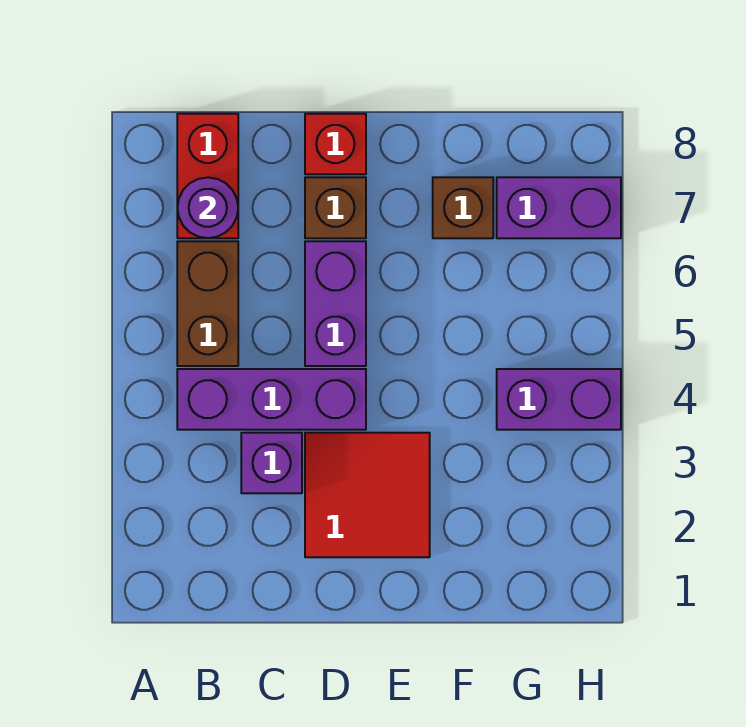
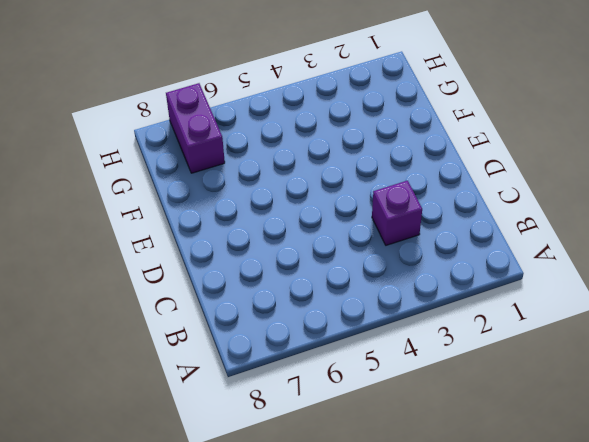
none -> purple 1x3 brick [177,369,366,430]
none -> brown 1x2 brick [177,241,238,366]
none -> red 1x2 brick [177,114,238,238]

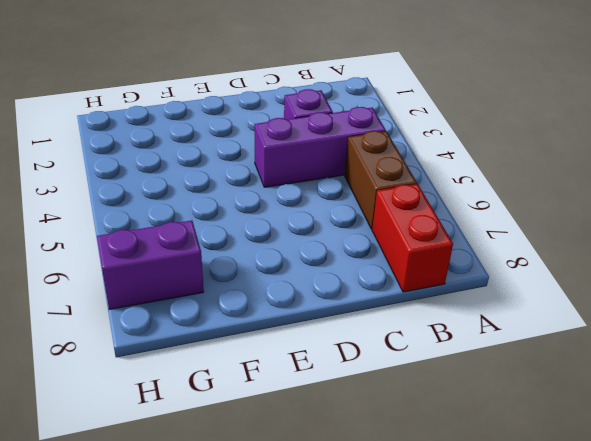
none -> red 2x2 tile [305,433,430,557]
none -> purple 1x2 brick [305,241,366,366]
none -> brown 1x1 brick [305,177,366,238]

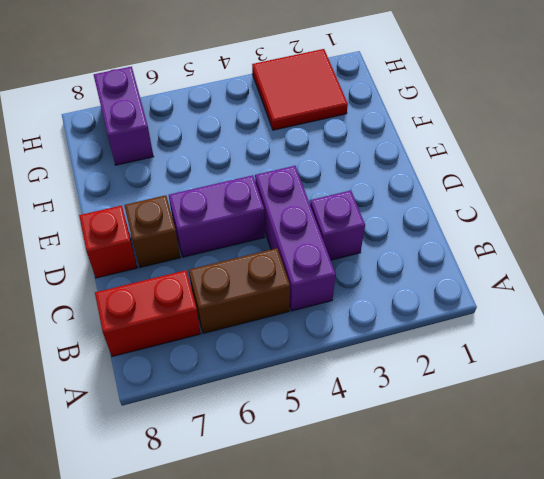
red 2x2 tile [252,49,348,130] -> red 2x2 tile moved to [305,433,430,557]
none -> brown 1x1 brick [433,177,493,238]
none -> purple 1x2 brick [497,369,621,430]
none -> purple 1x1 round brick [177,177,238,238]

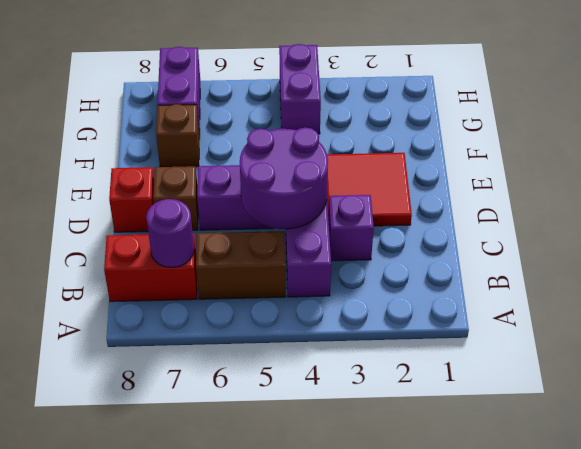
purple 2x2 round brick [240,127,328,229] -> none

